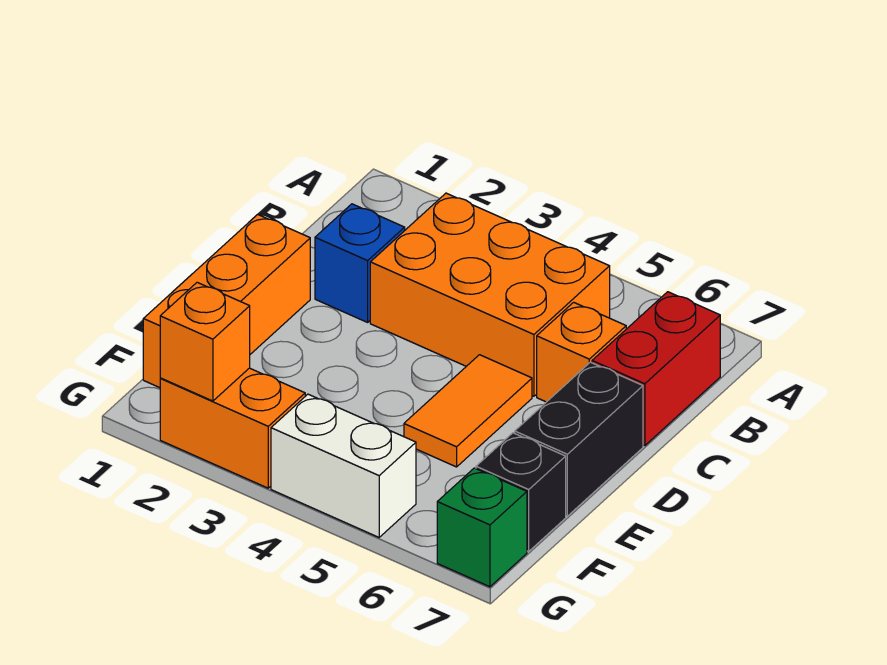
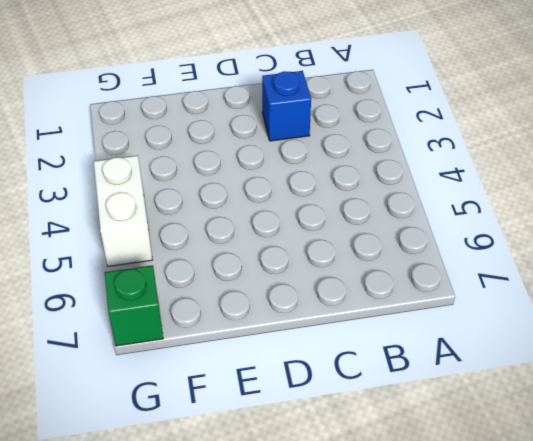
none -> orange 2x3 brick [370,193,610,396]
none -> red 1x2 brick [592,292,720,446]
none -> orange 1x1 brick [537,302,626,402]

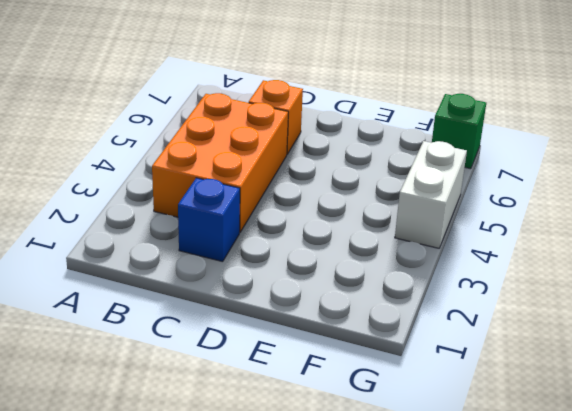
none -> red 1x2 brick [592,292,720,446]
none -> orange 1x3 brick [143,215,310,388]
none -> orange 1x2 tile [404,355,532,467]

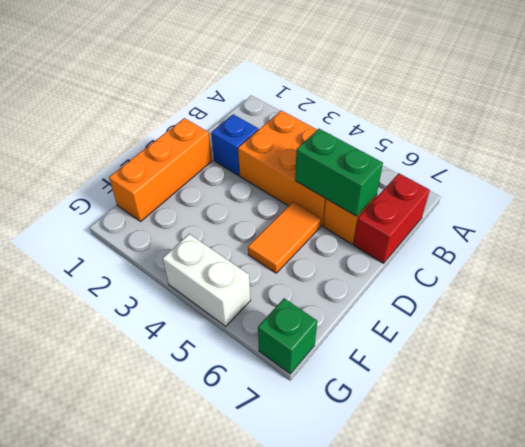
green 1x2 brick [295,129,383,216] -> none
none -> black 1x2 brick [515,362,643,516]
none -> black 1x1 brick [476,433,566,551]
none -> orange 1x2 brick [160,368,305,488]

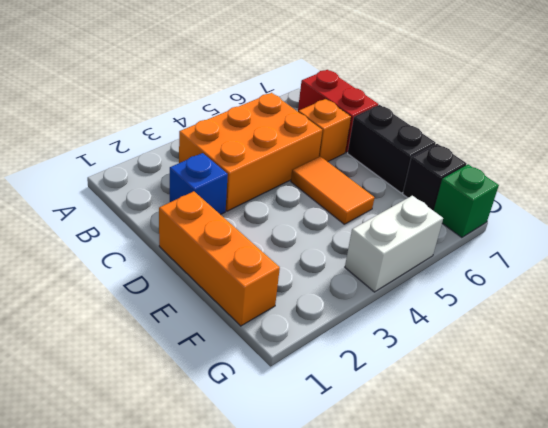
none -> orange 1x2 brick [160,368,305,488]
none -> orange 1x1 brick [160,282,250,401]

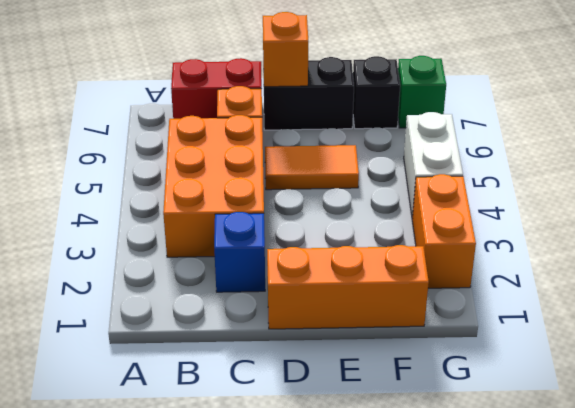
orange 1x1 brick [263,12,308,87] -> orange 1x1 brick moved to [160,282,250,401]

